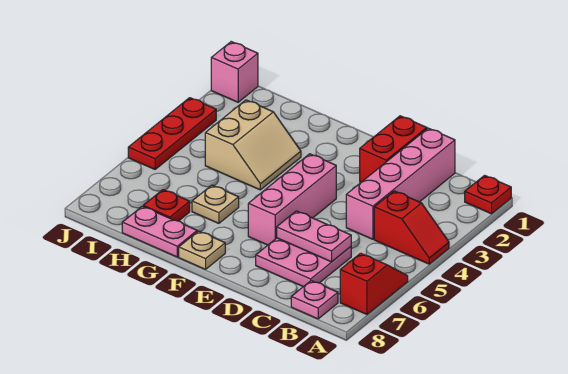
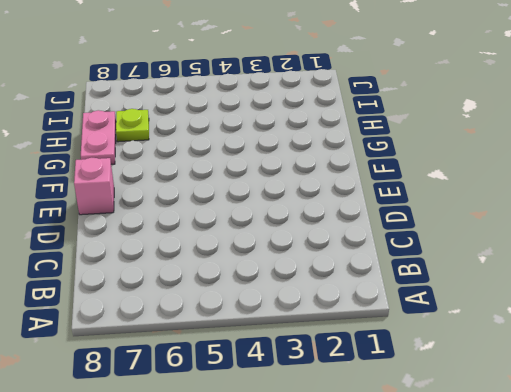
pink 1x1 brick [74,158,114,215] -> pink 1x1 brick moved to [211,42,258,102]
lime 1x1 plate [116,109,149,142] -> red 1x1 plate [143,190,190,221]
none -> red 1x1 plate [465,175,511,214]
none -> red 1x2 slope [374,191,449,264]
none -> red 1x2 slope [340,253,408,314]

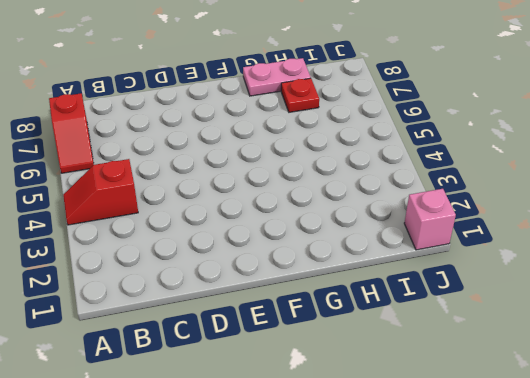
none -> red 1x1 plate [465,175,511,214]
none -> pink 1x1 plate [291,281,338,319]
none -> pink 1x4 brick [346,128,455,239]

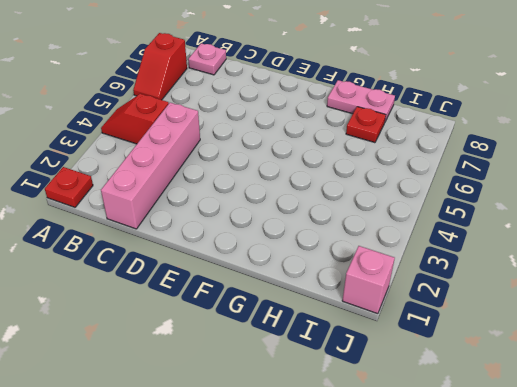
none -> pink 2x2 plate [256,238,351,287]
none -> red 1x2 brick [360,116,427,182]
none -> pink 1x3 brick [248,154,336,245]

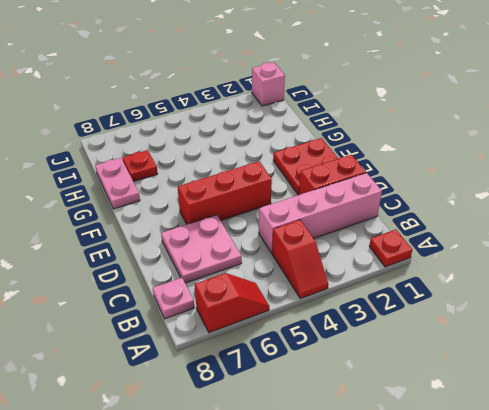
red 2x2 plate [273,138,338,195] -> none
red 1x3 brick [178,161,272,224] -> pink 1x3 brick [248,154,336,245]
none -> tan 1x1 plate [179,231,225,269]
none -> tan 2x2 slope [205,100,301,190]
none -> tan 1x1 plate [192,185,239,223]

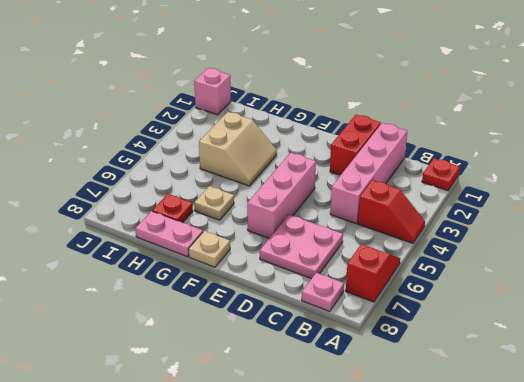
none -> red 1x3 plate [128,98,216,169]
none -> pink 1x2 plate [277,211,351,262]

